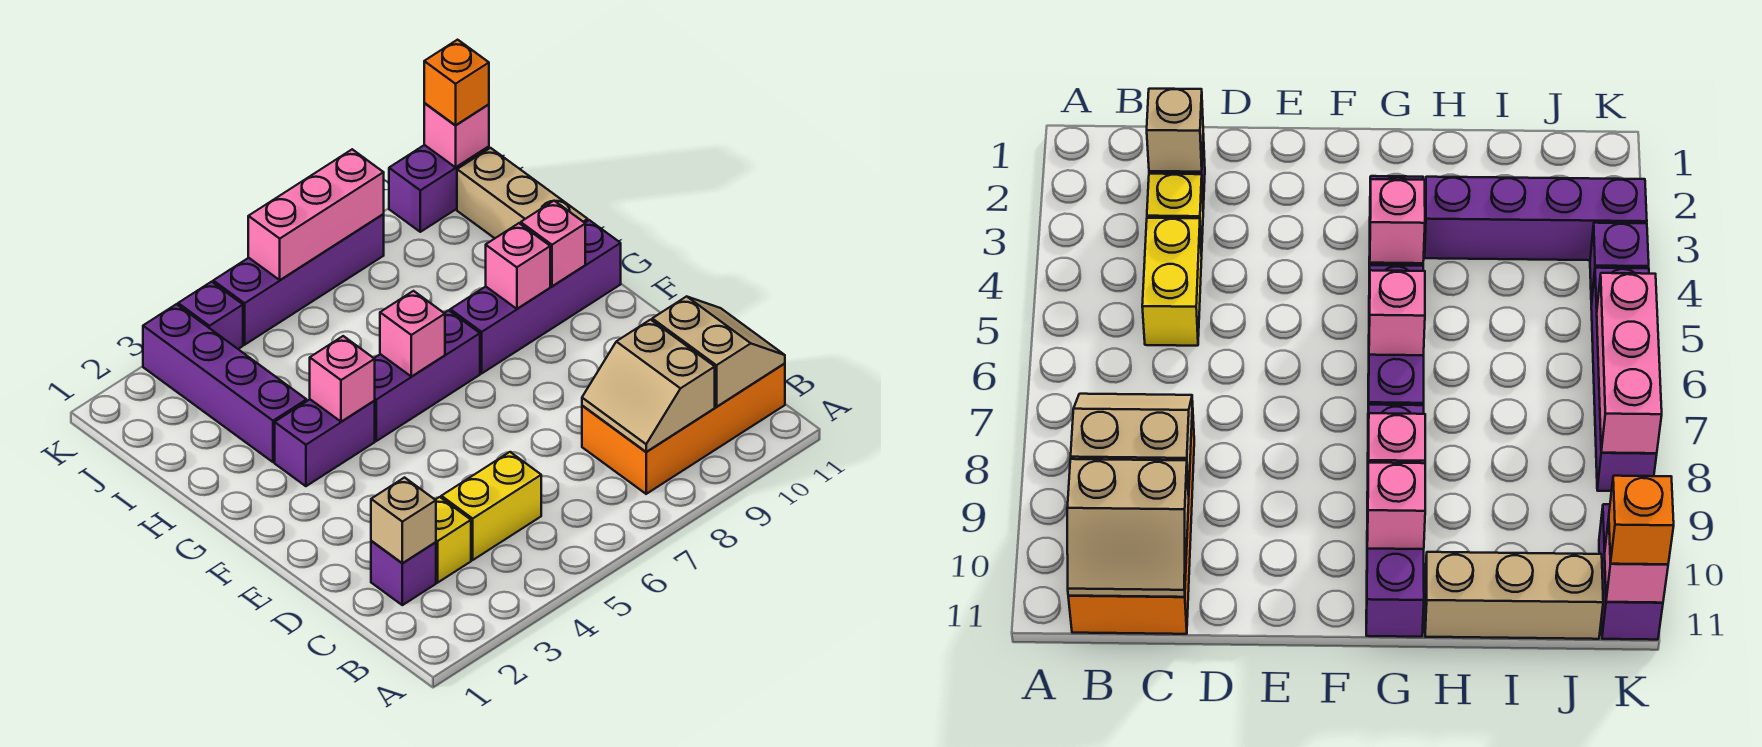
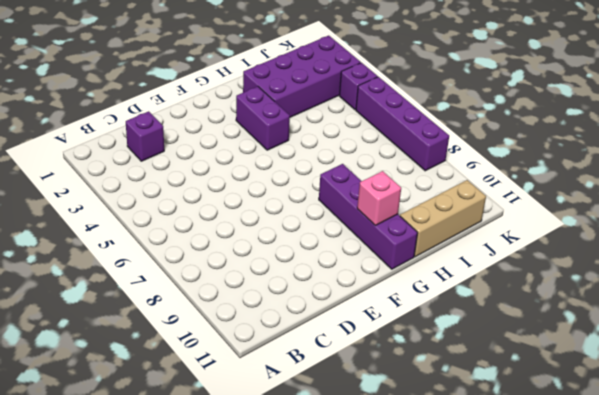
purple 2x4 brick [243,36,361,117] -> purple 1x4 brick [143,304,307,462]
none -> orange 2x4 brick [582,364,785,494]
none -> yellow 1x1 brick [436,497,471,583]
none -> yellow 1x2 brick [441,452,541,560]

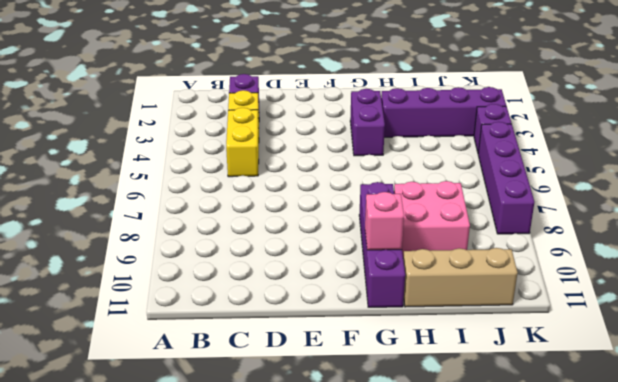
pink 2x2 brick [394,181,470,256] -> none
none -> orange 2x4 brick [582,364,785,494]
none -> purple 1x3 brick [374,310,480,441]
none -> purple 1x2 brick [389,145,489,232]

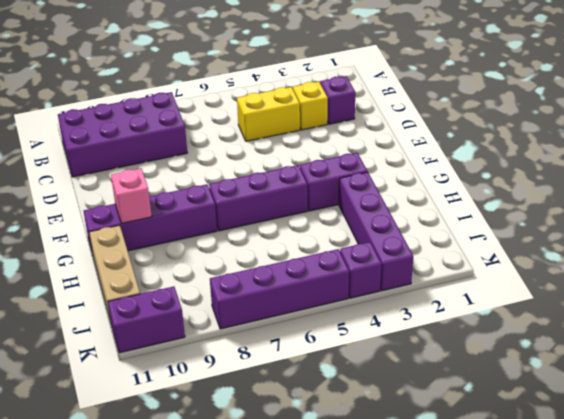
purple 2x4 brick [58,92,187,177] -> orange 2x4 brick [582,364,785,494]
none -> tan 2x2 slope [582,320,715,452]
none -> tan 2x2 slope [652,296,785,407]
none -> tan 1x1 brick [371,478,436,563]

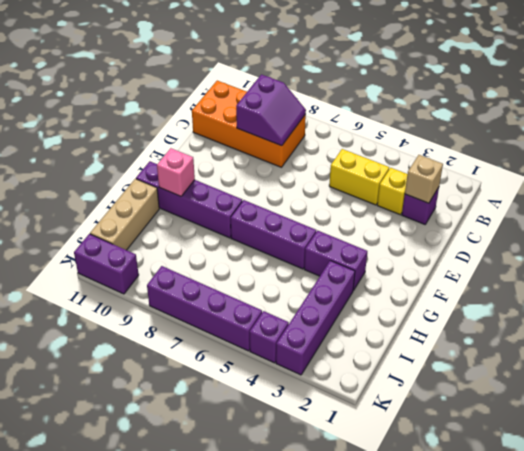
purple 2x2 slope [236,74,306,146] -> tan 2x2 slope [582,320,715,452]
none -> tan 2x2 slope [652,296,785,407]
none -> pink 1x1 brick [310,336,375,422]
none -> pink 1x1 brick [380,291,445,377]

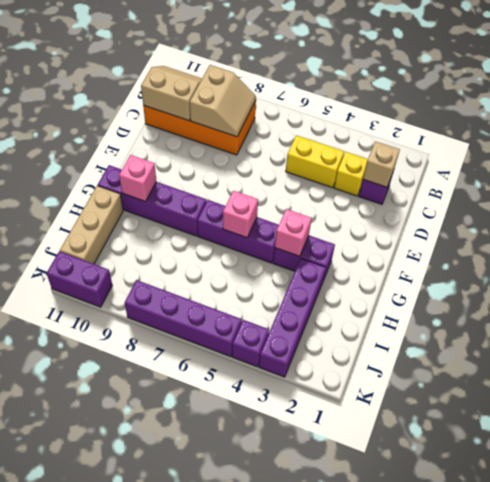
tan 2x2 slope [141,66,202,121] -> tan 2x2 slope turned to [652,296,785,407]
none -> pink 1x1 brick [486,223,550,309]
none -> pink 1x3 brick [248,149,384,280]
none -> pink 1x1 brick [424,103,489,167]

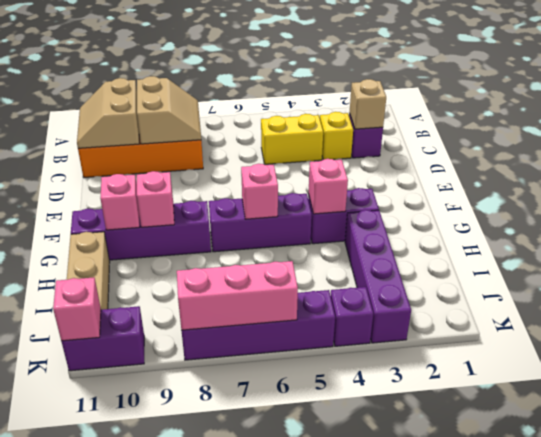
none -> orange 1x1 brick [424,40,489,126]

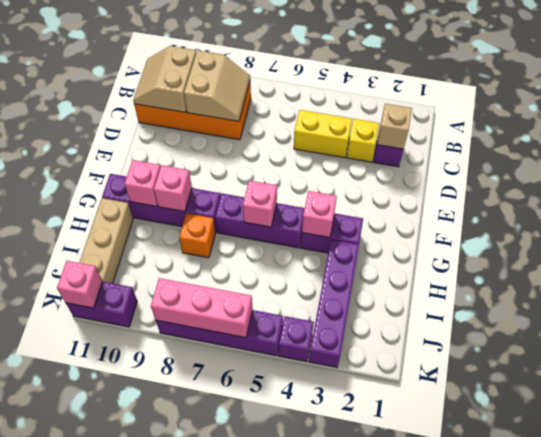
orange 1x1 brick [179,213,215,258] -> orange 1x1 brick moved to [424,40,489,126]

